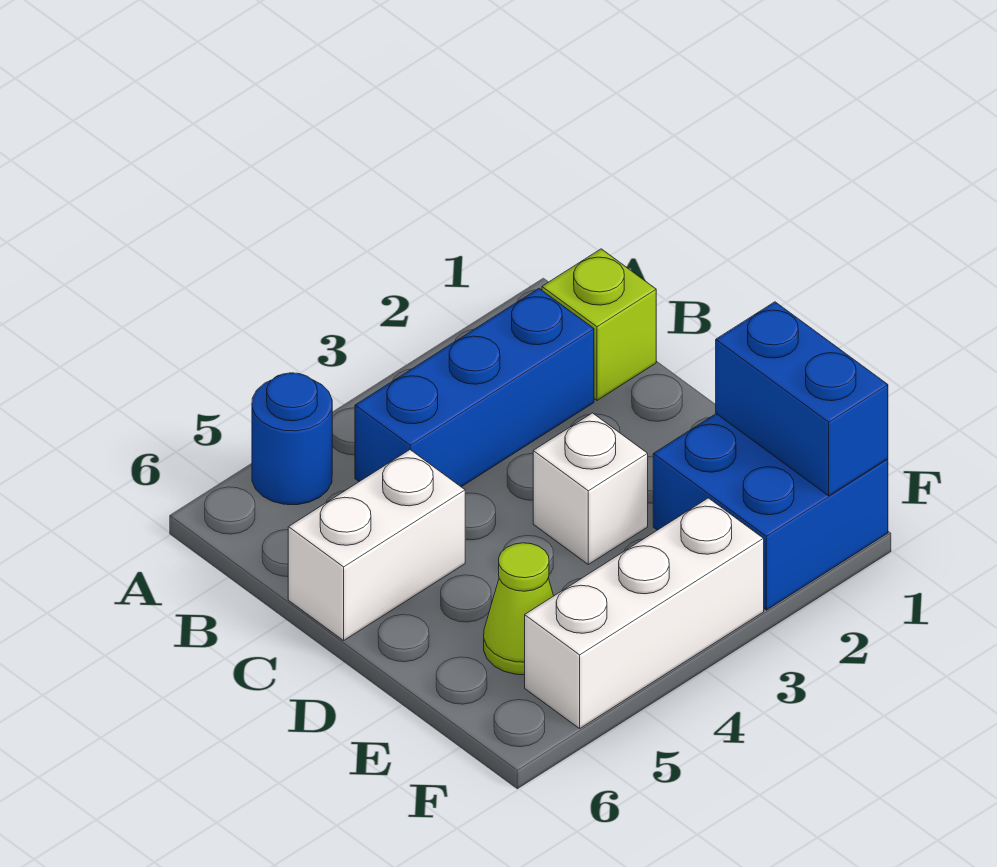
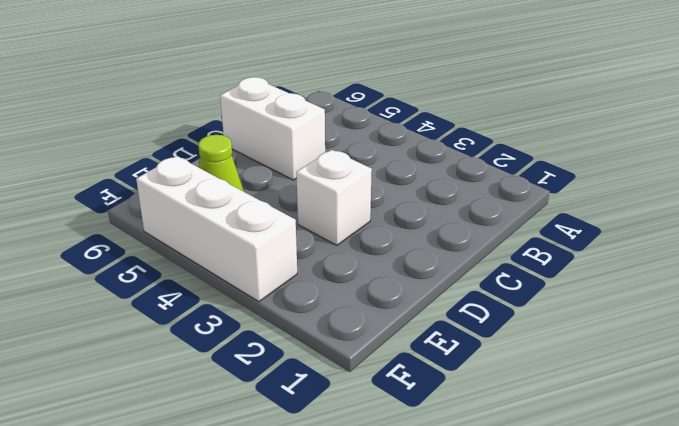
none -> blue 1x1 round brick [252,373,332,505]
none -> lime 1x1 brick [542,249,656,400]

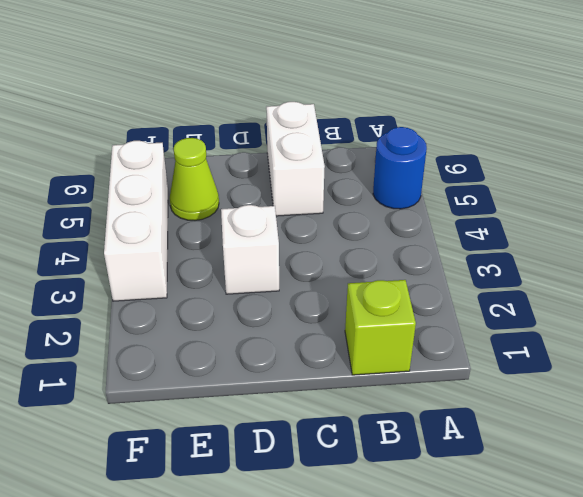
none -> blue 1x3 brick [355,289,594,487]
none -> blue 2x2 brick [653,414,888,610]

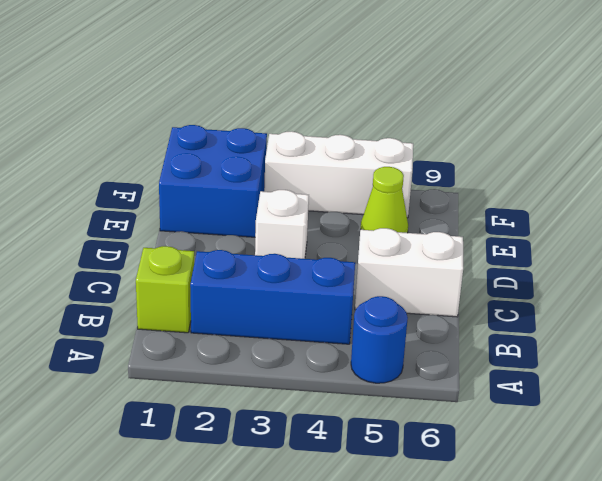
none -> blue 1x2 brick [716,302,888,496]

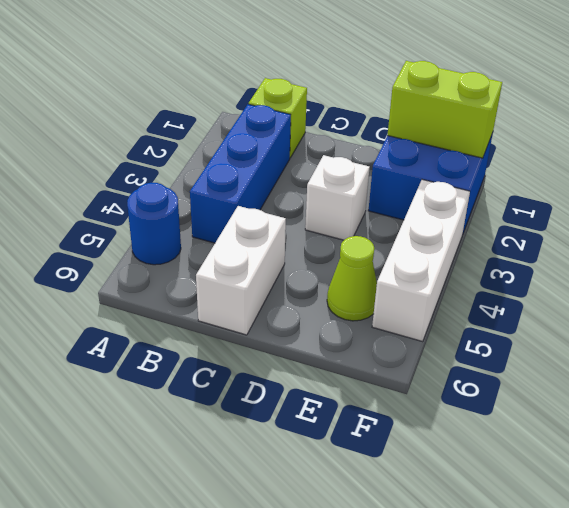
lime 1x2 brick [387,61,502,158] -> blue 1x2 brick [716,302,888,496]

